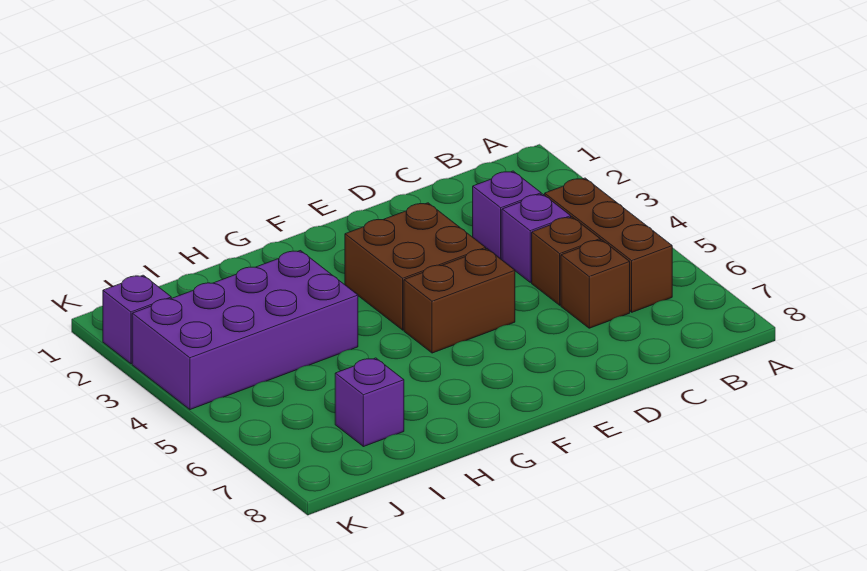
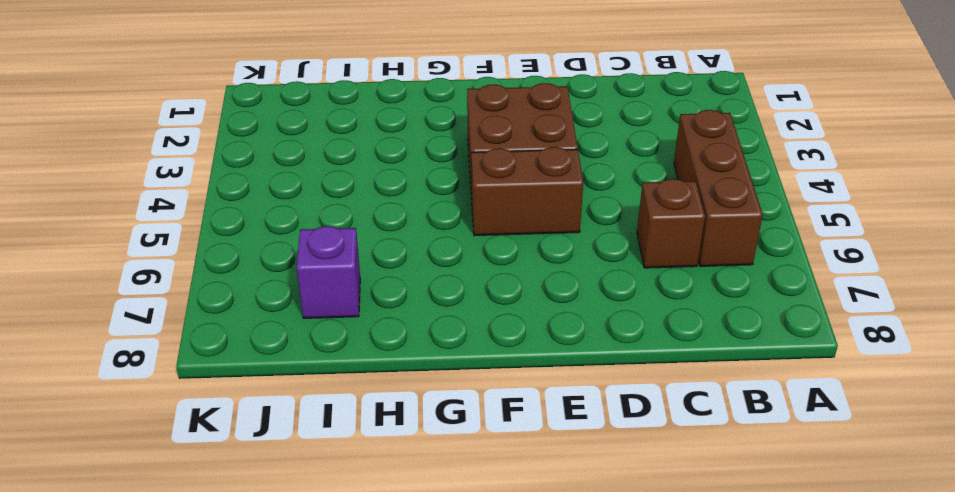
none -> purple 1x1 brick [473,171,541,260]
none -> purple 1x1 brick [502,194,571,282]

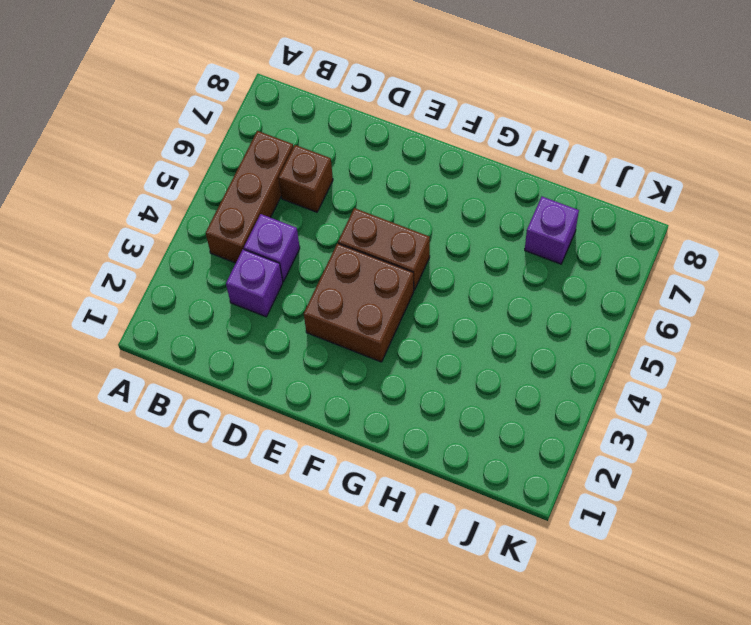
none -> brown 1x1 brick [532,217,600,305]
none -> purple 2x4 brick [132,251,358,410]

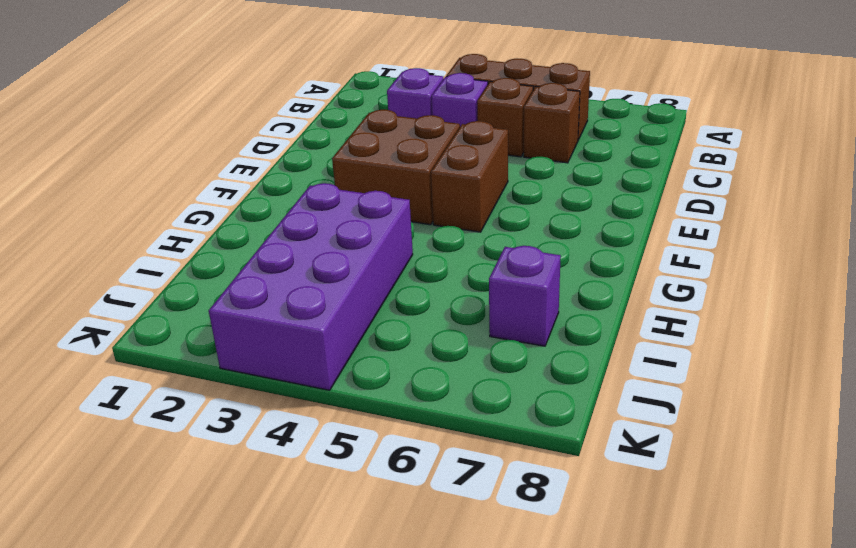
none -> purple 1x1 brick [103,275,171,364]

